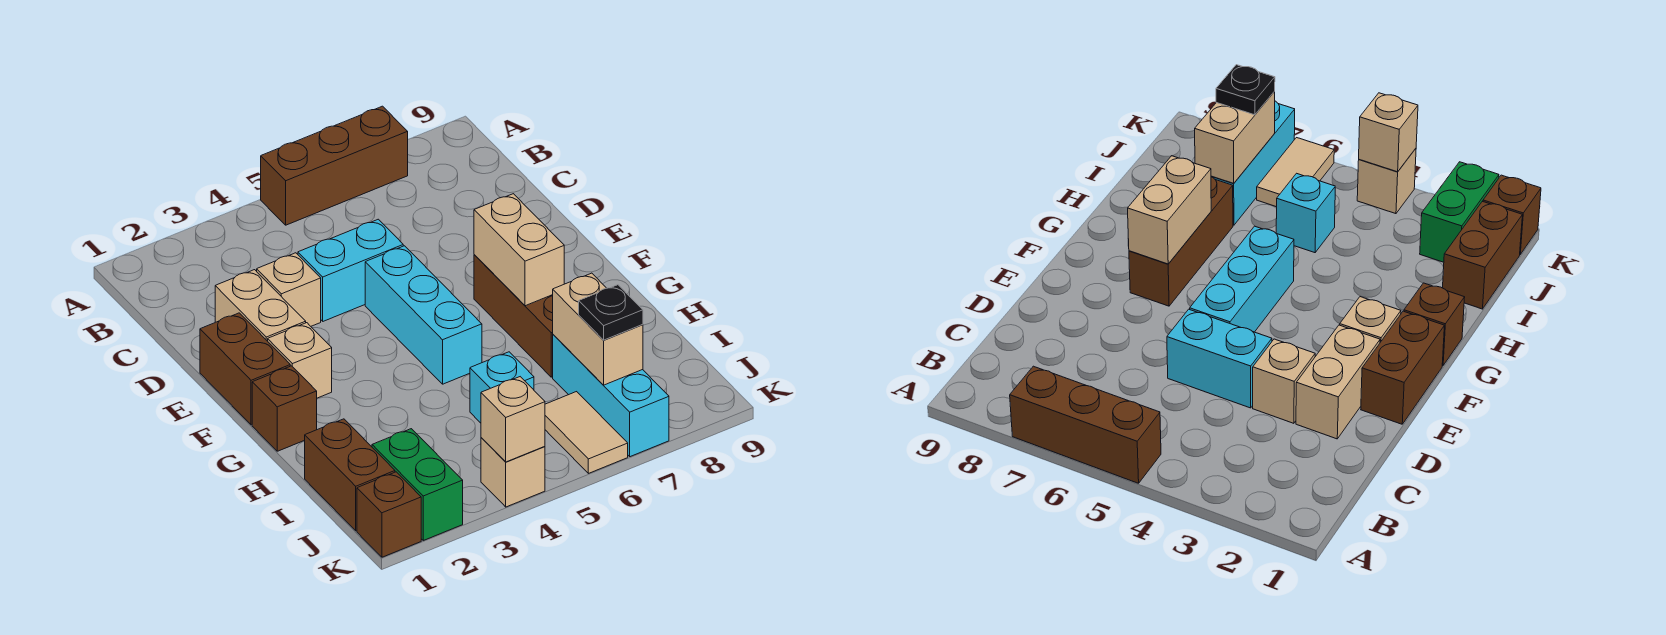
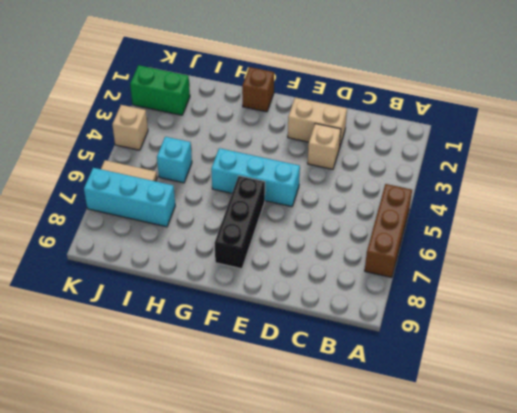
black 1x3 brick [214,176,265,269] -> brown 1x3 brick [474,255,553,377]
none -> cyan 1x2 brick [298,219,403,321]
none -> brown 1x2 brick [200,313,290,425]
none -> tan 1x1 brick [268,323,332,398]

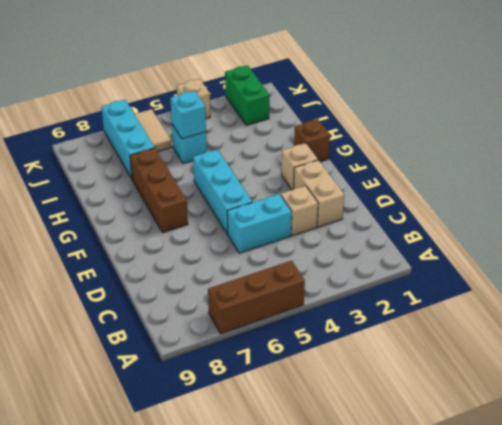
cyan 1x1 brick [170,91,206,139] -> none
none -> brown 1x2 brick [200,313,290,425]
none -> brown 1x2 brick [305,419,395,531]
none -> brown 1x1 brick [357,472,421,557]

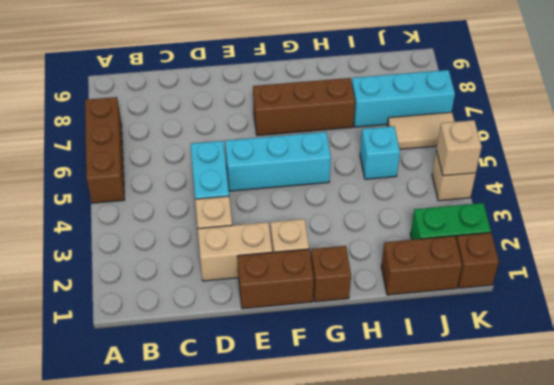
none -> tan 1x2 brick [474,194,564,306]
none -> tan 1x2 brick [553,273,643,385]
none -> black 1x1 plate [579,285,643,340]

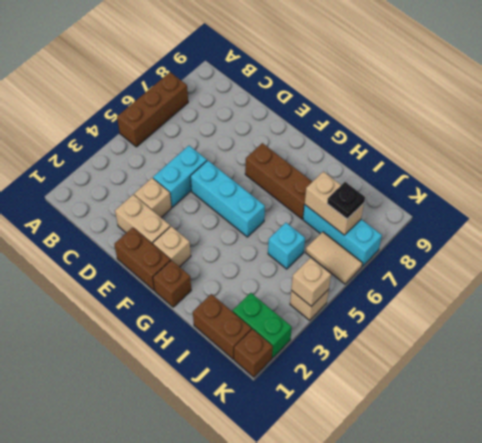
none -> tan 1x2 brick [474,194,564,306]

